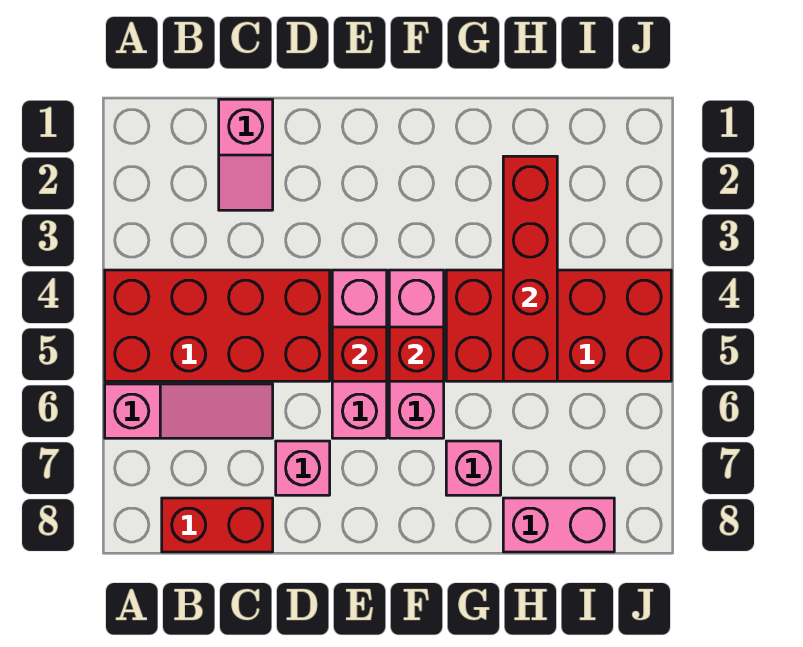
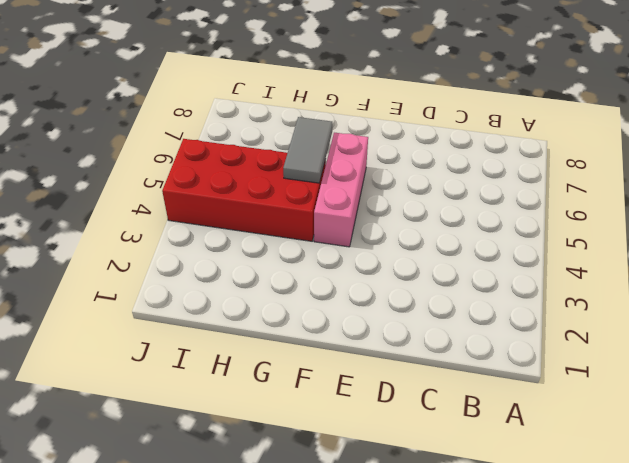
grey 1x2 tile [283,117,332,183] -> none
none -> red 2x4 brick [105,270,330,381]
none -> pink 1x3 slope [105,384,273,438]
none -> red 1x2 brick [162,498,273,552]

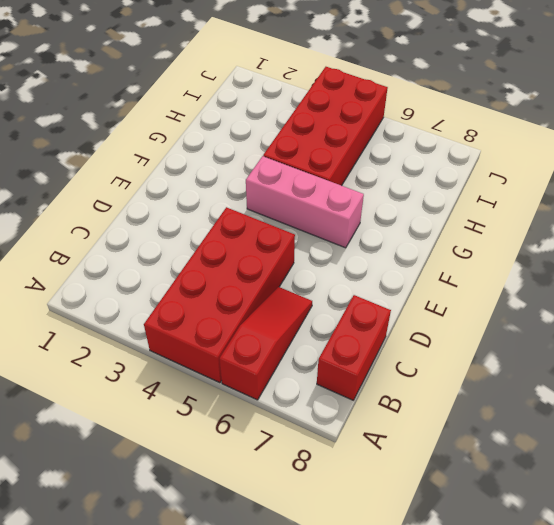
red 1x3 slope [219,287,312,400] -> pink 1x3 slope [105,384,273,438]
none -> pink 1x2 slope [219,99,273,210]
none -> pink 1x1 brick [276,441,330,495]
none -> pink 1x3 brick [332,270,387,438]

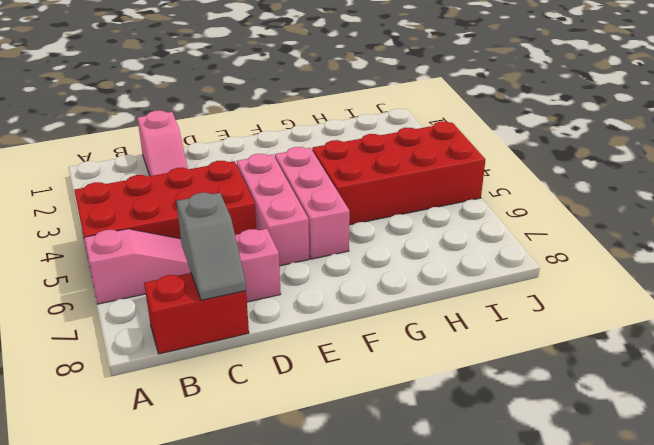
grey 1x2 slope [177,193,246,300] -> none
none -> pink 1x1 brick [446,441,501,495]
none -> pink 1x2 brick [503,498,614,552]
none -> red 1x1 brick [332,327,387,381]

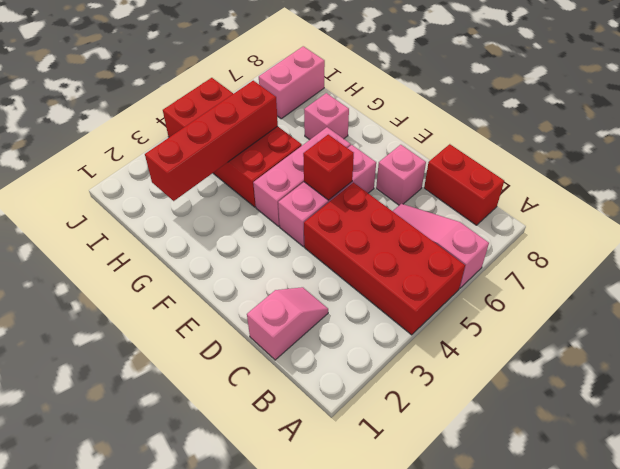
pink 1x2 brick [259,46,325,119] -> pink 1x2 brick turned to [503,498,614,552]
none -> red 1x1 brick [389,327,444,381]

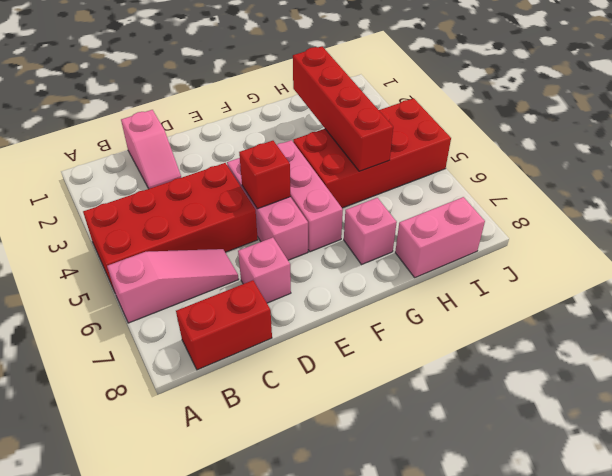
none -> red 1x1 brick [389,327,444,381]

